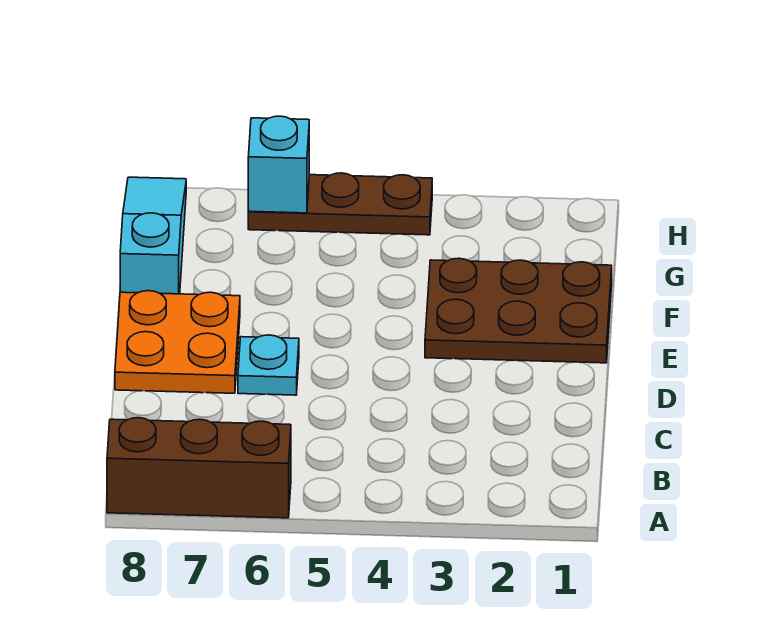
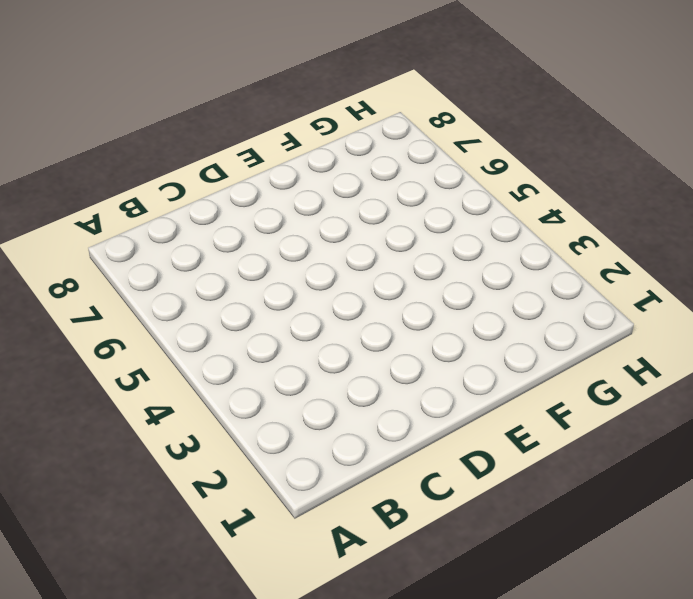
none -> brown 1x3 brick [107,418,291,518]
none -> cyan 1x1 plate [238,335,299,395]

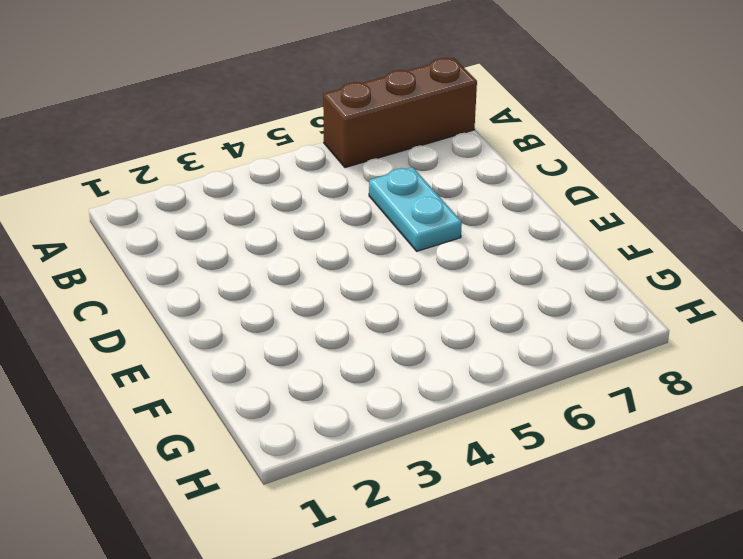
cyan 1x2 plate [369,167,462,251] -> cyan 1x1 plate [238,335,299,395]
none -> orange 2x2 plate [115,291,240,393]
none -> brown 2x3 plate [425,258,612,363]

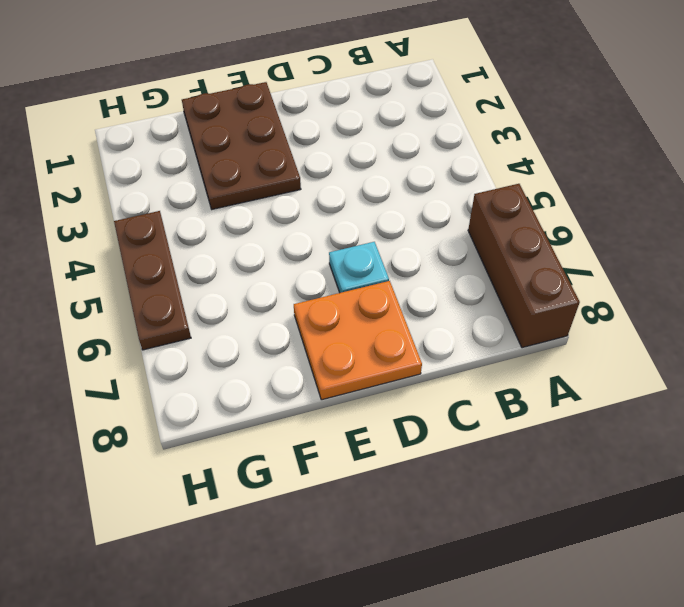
none -> cyan 1x3 slope [120,177,186,294]
none -> cyan 1x1 brick [248,116,309,213]

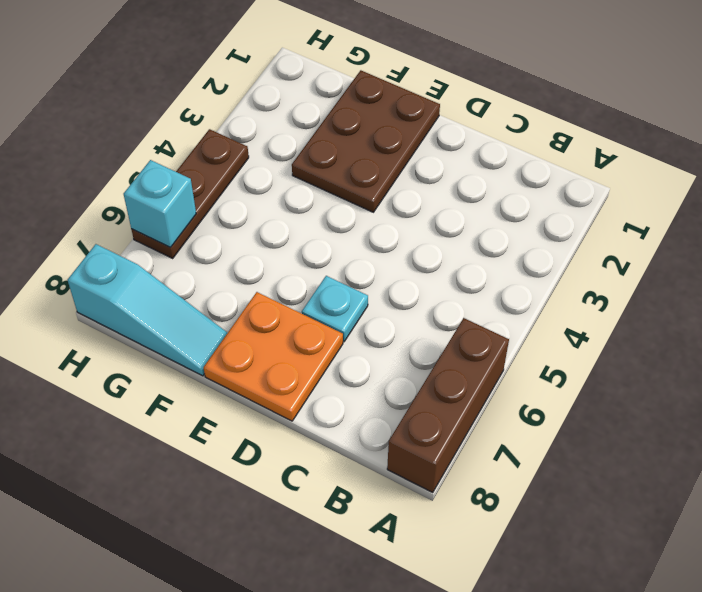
cyan 1x3 slope [68,244,227,376] -> cyan 1x3 slope turned to [120,177,186,294]

